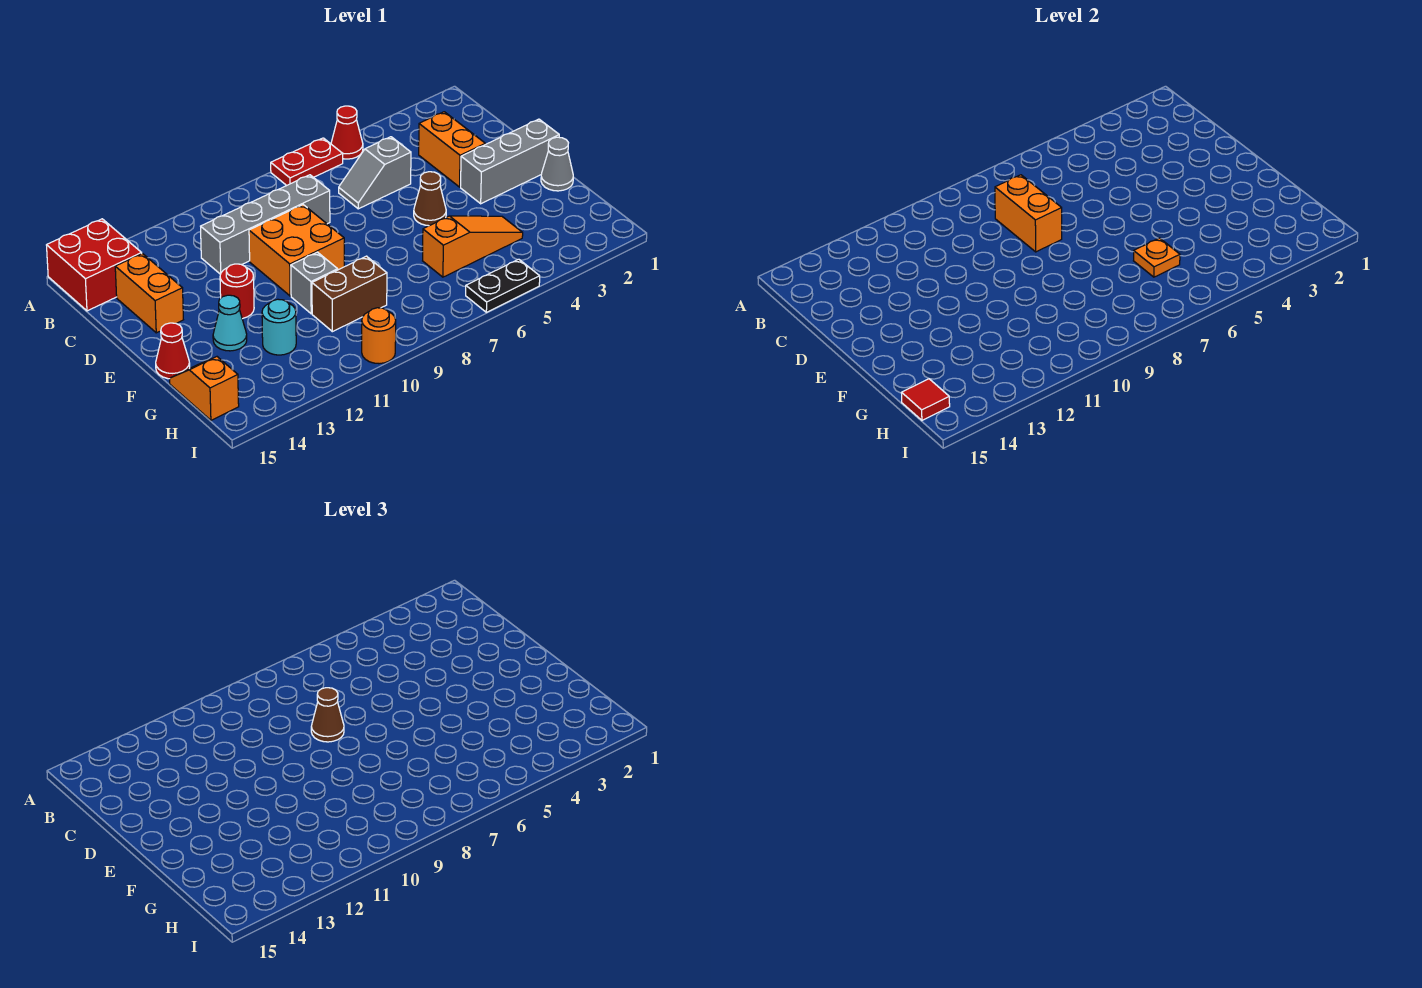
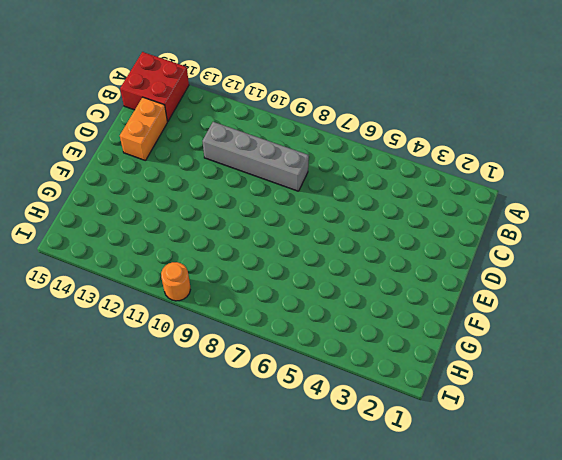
none -> red 1x1 cone [331,106,363,159]
none -> red 1x2 plate [271,138,343,186]
none -> orange 1x2 brick [419,112,485,187]

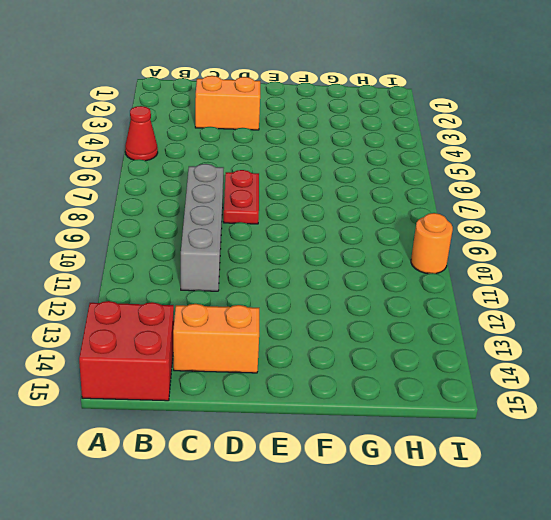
red 1x2 plate [224,170,259,224] -> red 1x2 plate moved to [271,138,343,186]
none -> grey 1x2 slope [339,137,411,209]
none -> orange 2x2 brick [249,205,344,296]
none -> grey 1x3 brick [461,119,559,204]

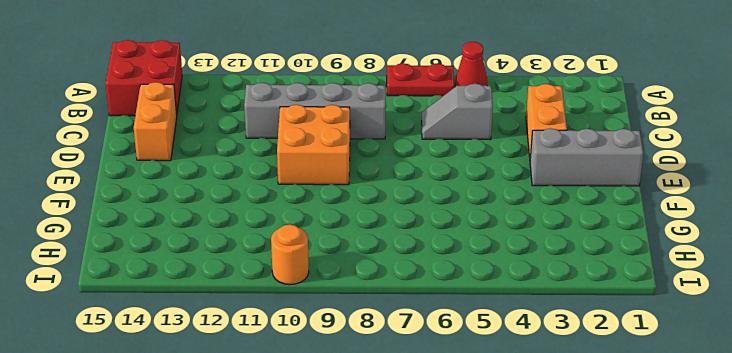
none -> brown 1x1 cone [414,172,446,226]
none -> red 1x1 round brick [220,264,254,319]
none -> grey 1x1 cone [541,137,573,191]

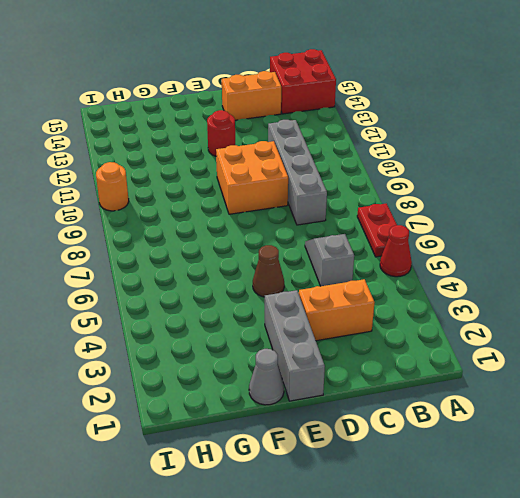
none -> grey 1x1 brick [291,252,338,314]
none -> cyan 1x1 cone [213,295,247,351]
none -> red 1x1 cone [156,323,190,379]

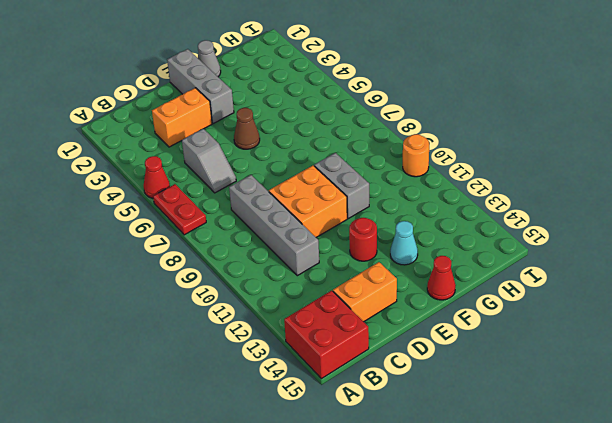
grey 1x2 brick [314,153,369,219] -> grey 1x1 brick [291,252,338,314]
none -> orange 1x3 slope [423,216,523,277]
none -> brown 1x2 brick [312,256,387,332]
none -> cyan 1x1 round brick [262,299,296,355]

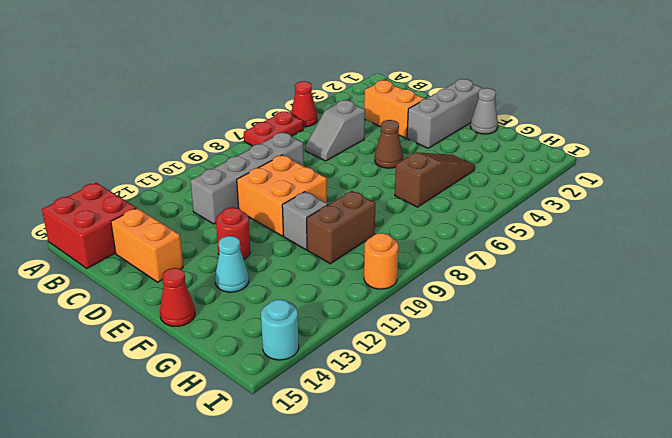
brown 1x3 slope [395,152,475,207] -> orange 1x3 slope [423,216,523,277]
cyan 1x1 round brick [261,300,299,360] -> cyan 1x1 round brick moved to [262,299,296,355]
none -> orange 1x2 slope [170,357,239,420]
none -> black 1x2 plate [466,259,540,312]
none -> orange 1x2 brick [995,175,1062,252]

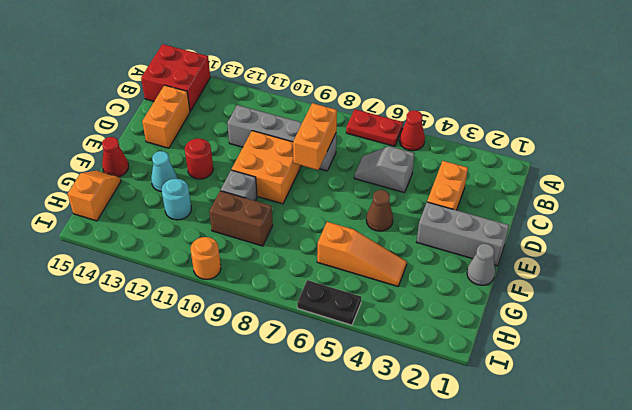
none -> orange 1x1 plate [1134,238,1180,277]
none -> red 1x1 tile [902,379,950,420]
none -> brown 1x1 cone [311,688,344,742]

